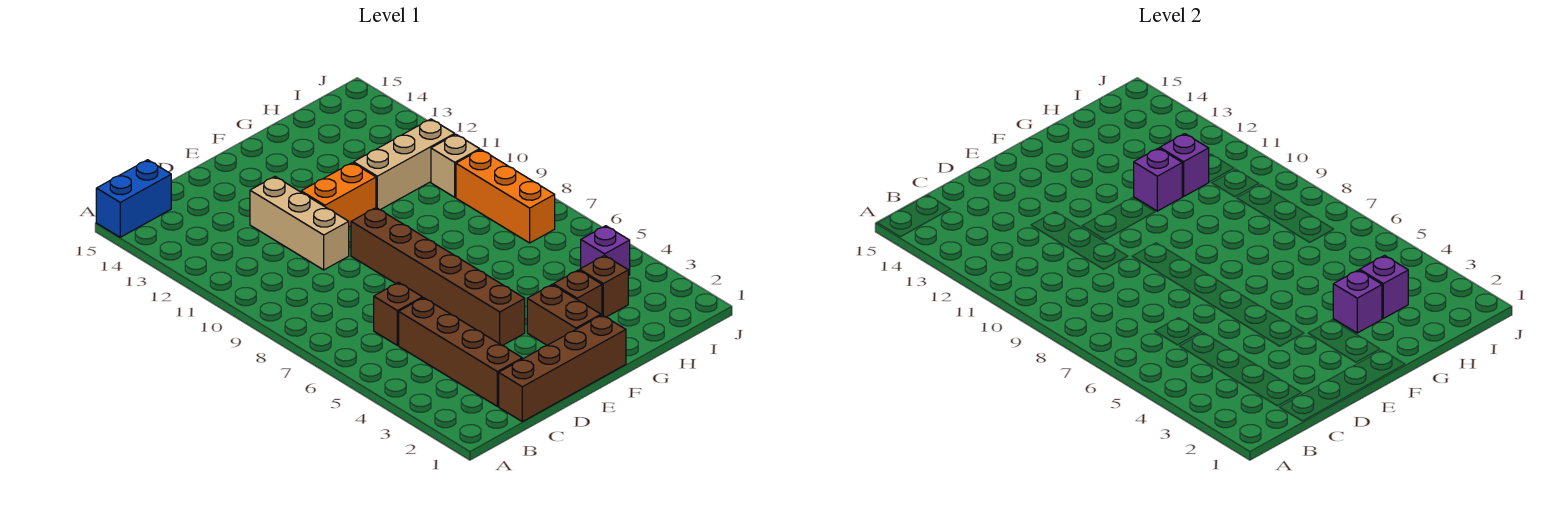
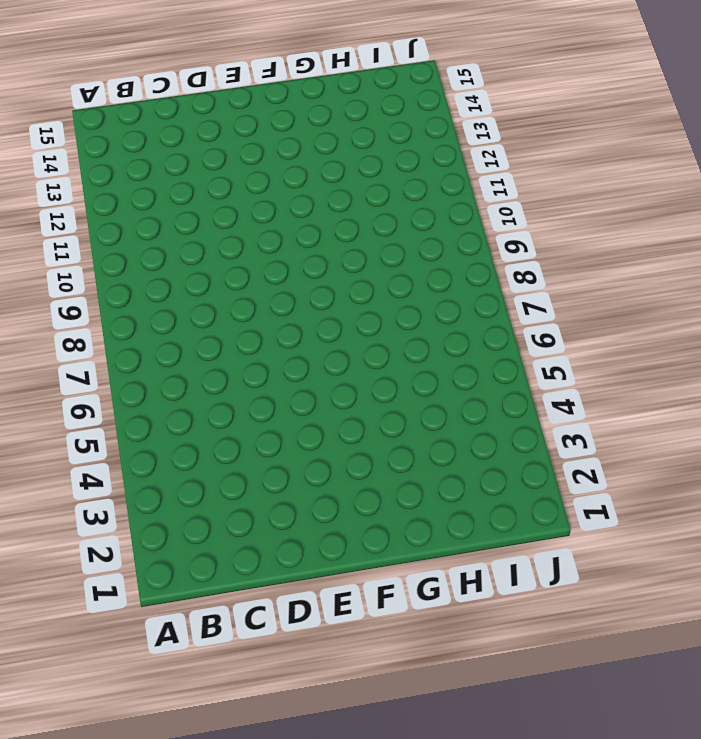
none -> blue 1x2 brick [96,160,171,237]
none -> brown 1x4 brick [499,315,626,422]
none -> brown 1x4 brick [399,298,522,406]

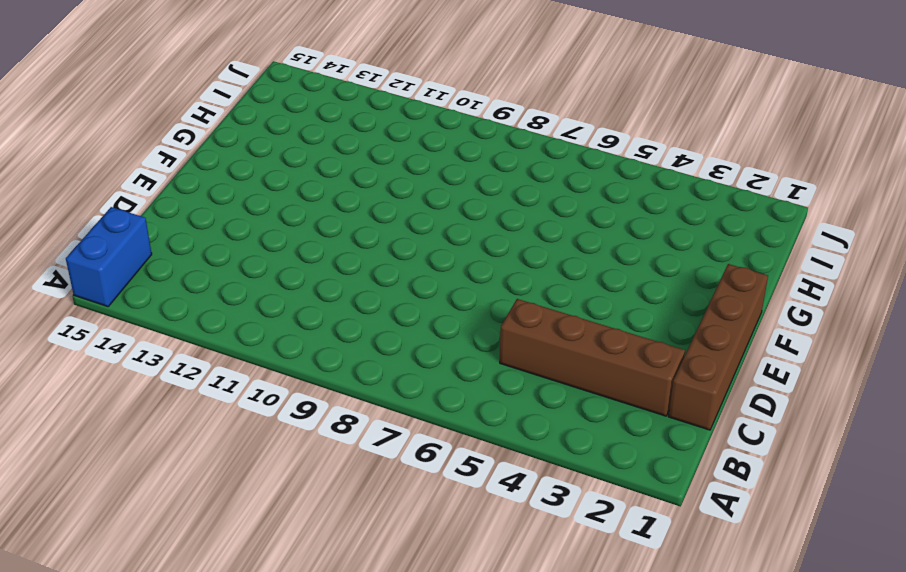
none -> brown 1x1 brick [374,282,422,345]
none -> tan 1x3 brick [250,177,349,270]
none -> brown 1x6 brick [351,208,525,346]

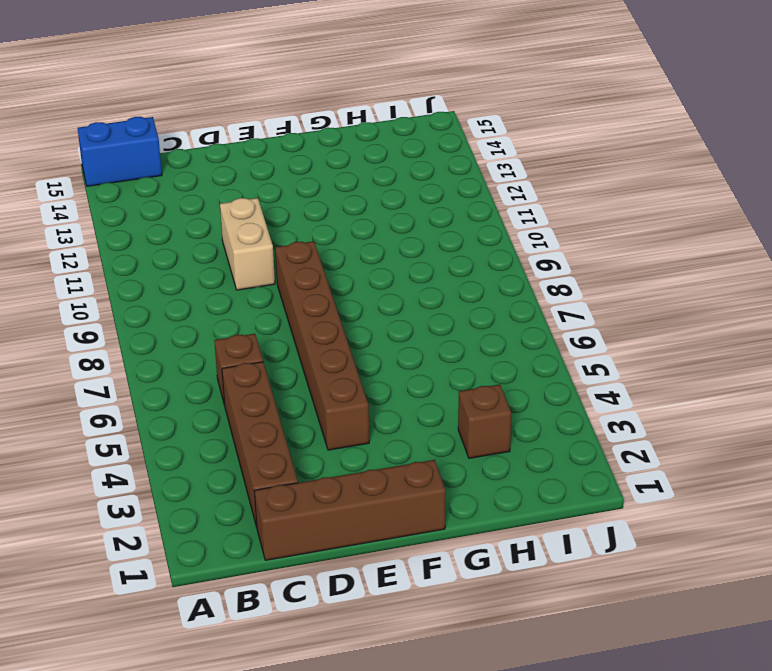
tan 1x2 brick [220,198,275,290] -> tan 1x3 brick [250,177,349,270]
none -> orange 1x2 brick [301,163,376,227]
none -> brown 1x2 brick [527,285,601,345]
none -> brown 1x1 brick [553,270,602,315]

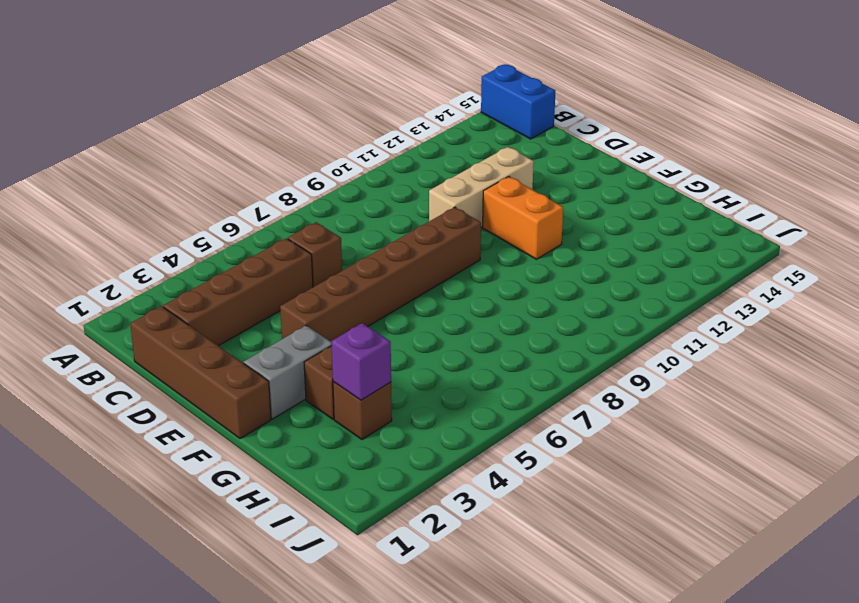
grey 1x2 brick [244,326,332,419] -> brown 1x2 brick [527,285,601,345]
none -> tan 1x3 brick [354,119,455,210]
none -> purple 1x1 brick [581,226,630,276]
none -> orange 1x3 brick [456,150,555,243]

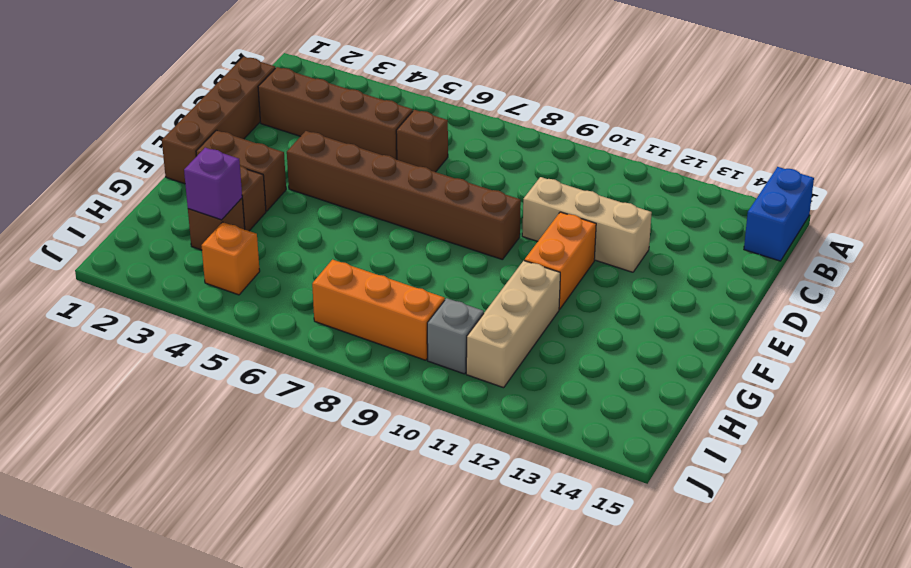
orange 1x1 brick [201,222,260,295] -> purple 1x1 brick [581,226,630,276]
grey 1x1 brick [427,298,484,374] -> tan 1x1 brick [431,134,480,197]
none -> purple 1x1 brick [1333,270,1382,333]
none -> purple 1x1 brick [1134,148,1182,211]
none -> purple 1x1 brick [1160,134,1209,197]

